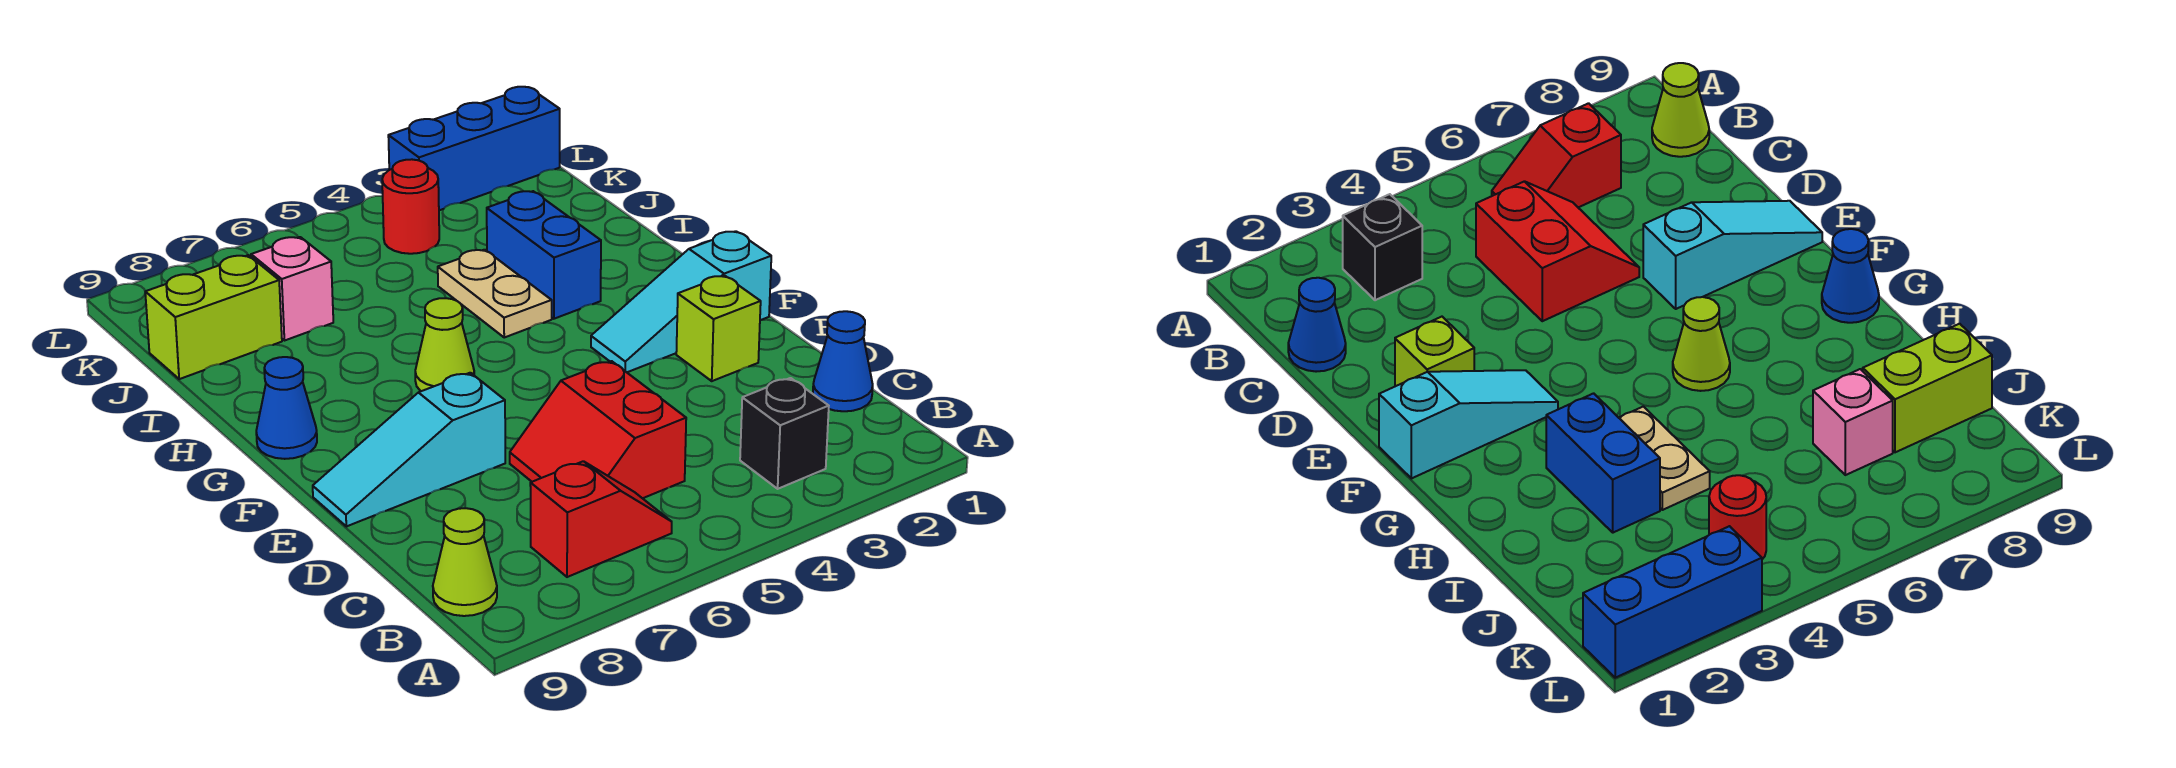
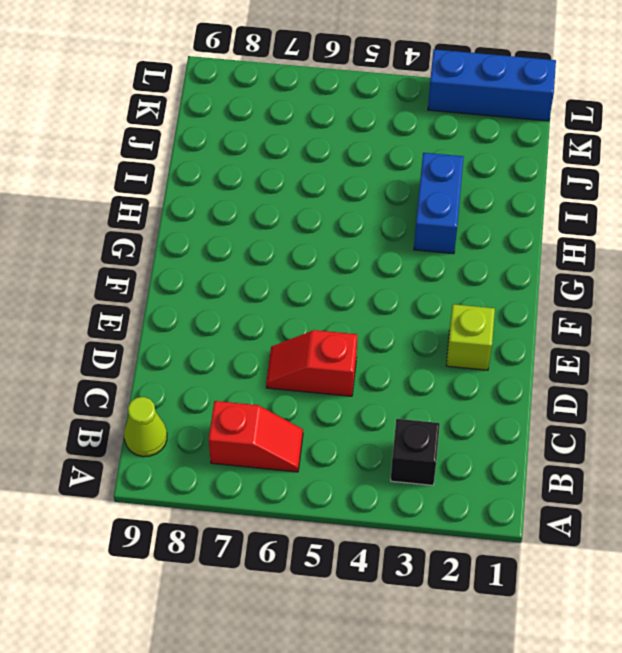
red 1x2 slope [266,330,357,396] -> red 2x2 slope [510,361,686,498]
none -> blue 1x1 cone [813,311,873,411]
none -> cyan 1x3 slope [313,373,505,526]
none -> cyan 1x3 slope [591,231,771,372]

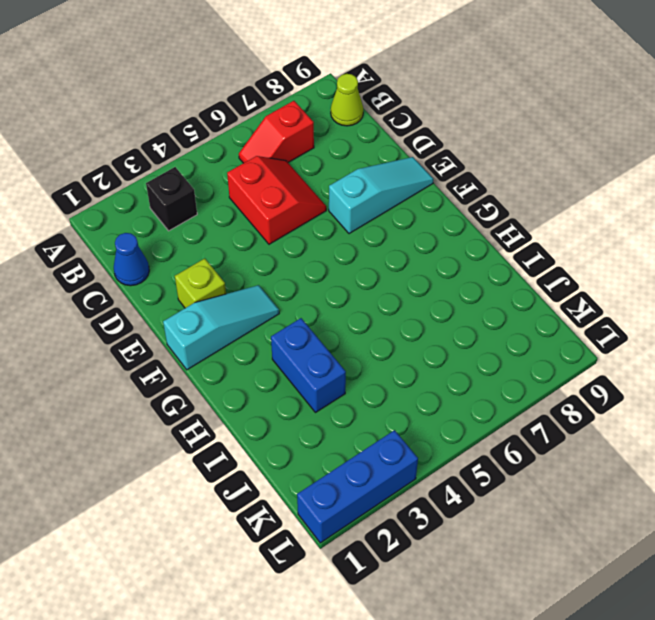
none -> lime 1x1 cone [415,298,474,391]
none -> blue 1x1 cone [256,357,317,459]
none -> tan 1x2 plate [438,250,552,337]

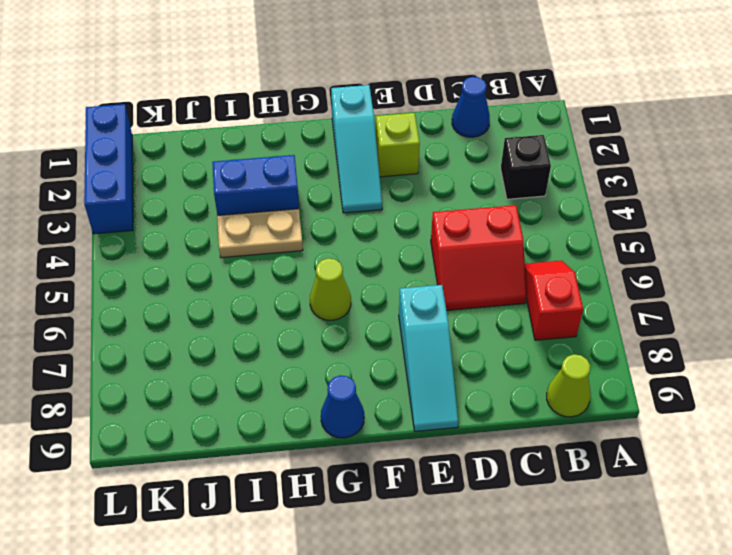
none -> pink 1x1 brick [251,237,333,341]
none -> lime 1x2 brick [145,255,282,379]
none -> red 1x1 round brick [382,159,439,254]

